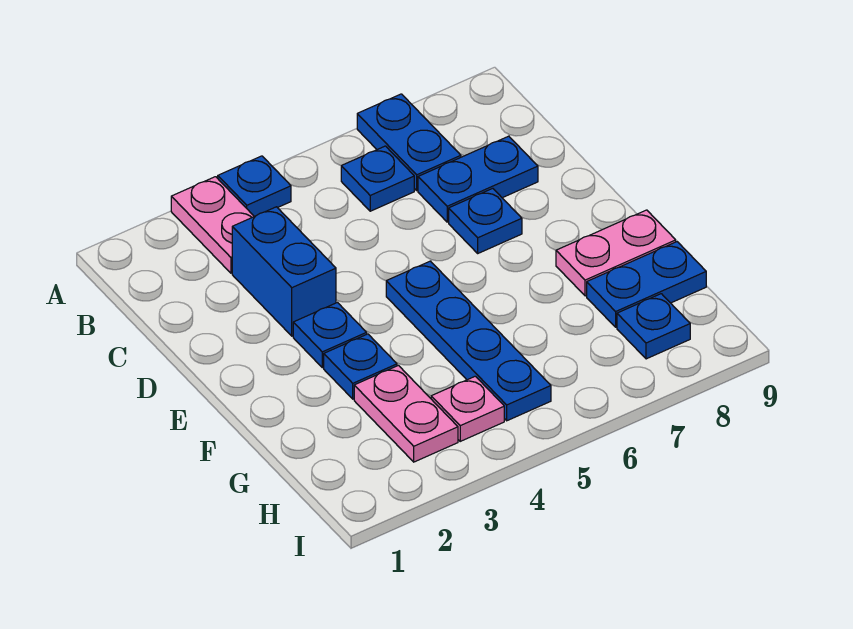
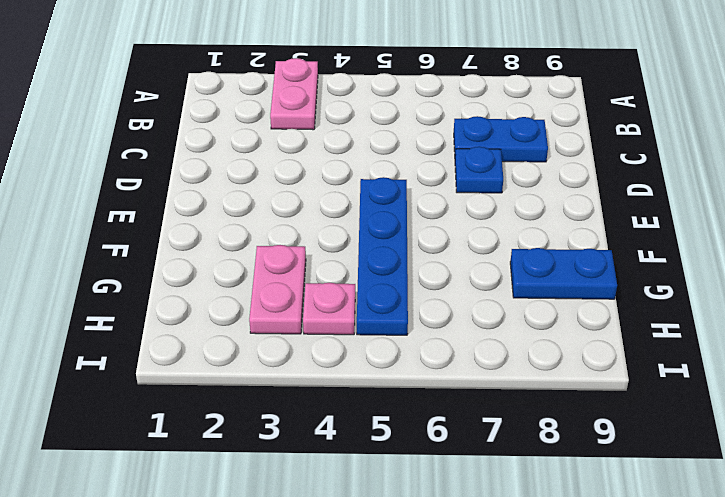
none -> blue 1x1 plate [218,156,291,217]
none -> blue 1x2 plate [357,94,461,190]
none -> blue 1x1 plate [341,146,414,211]

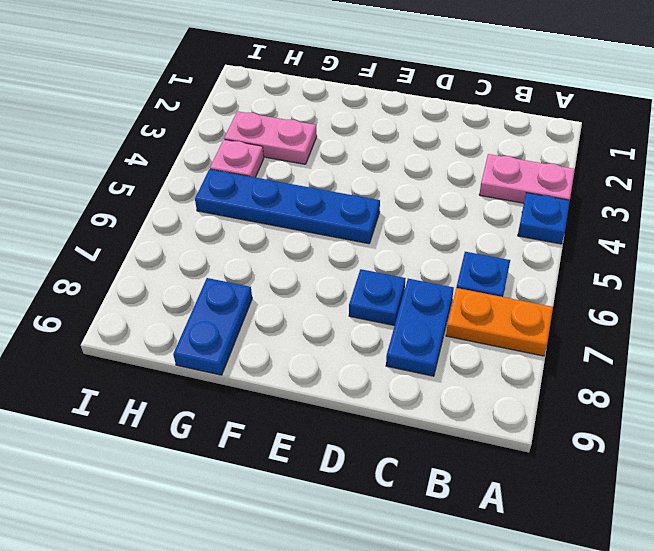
orange 1x2 plate [446,288,553,356] -> blue 1x2 plate [357,94,461,190]
none -> blue 1x2 brick [232,207,336,336]
none -> blue 1x1 plate [293,303,367,368]
none -> blue 1x1 plate [324,334,397,399]

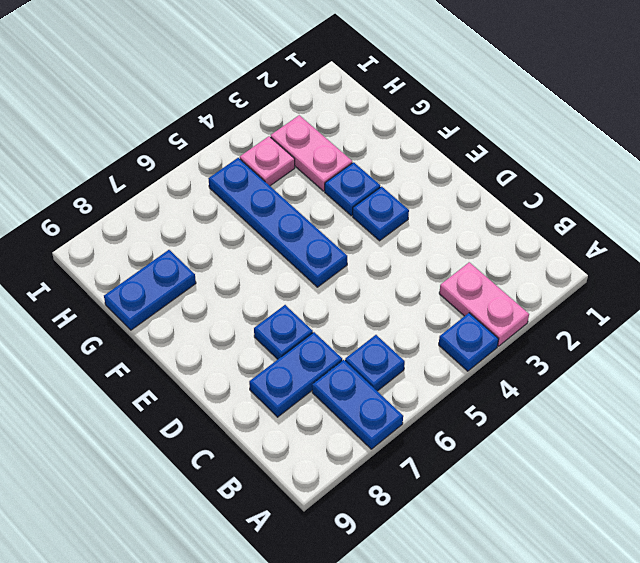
none -> blue 1x2 brick [232,207,336,336]
none -> pink 1x2 plate [556,210,676,296]
none -> blue 1x1 plate [617,294,690,359]

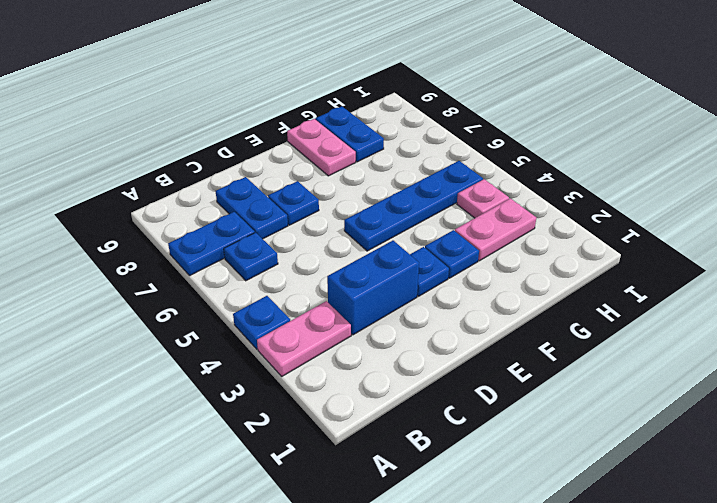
none -> blue 1x1 plate [617,294,690,359]

